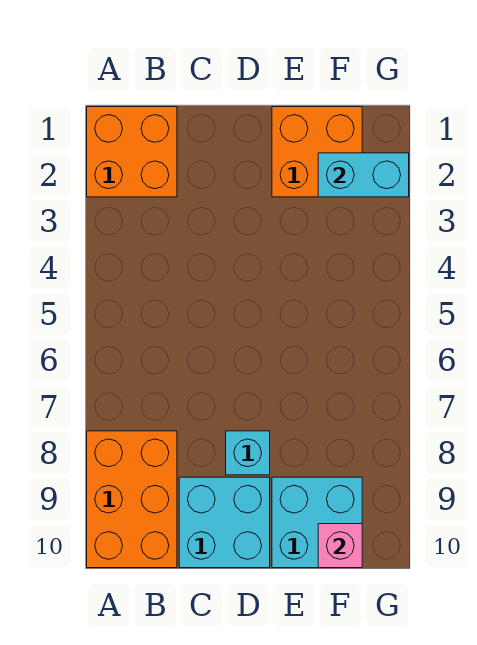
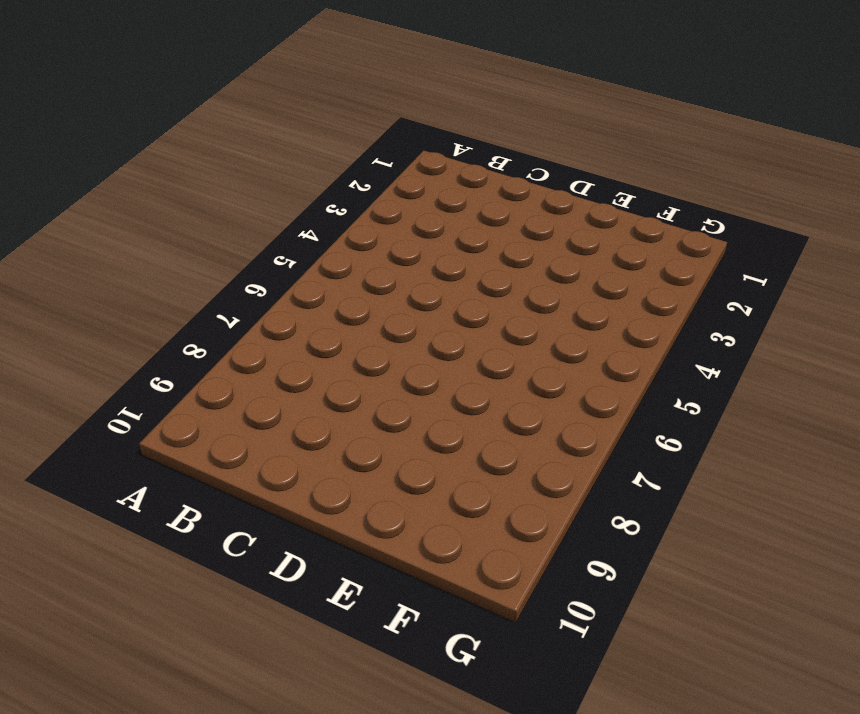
none -> orange 2x2 brick [87,107,177,197]
none -> orange 2x3 brick [87,431,177,568]

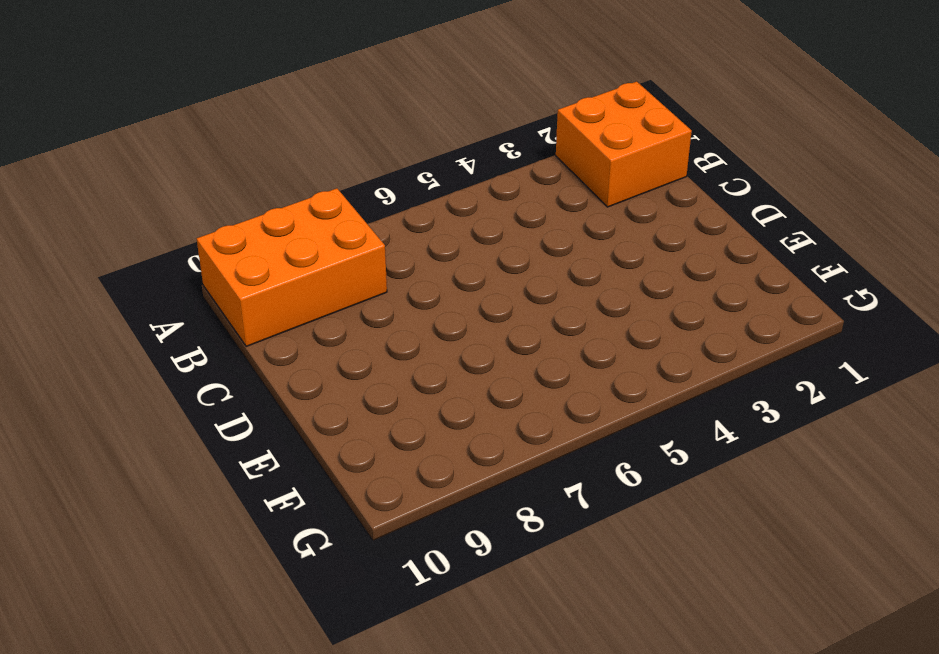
none -> cyan 2x2 brick [179,477,270,568]
none -> cyan 1x1 brick [226,431,270,475]

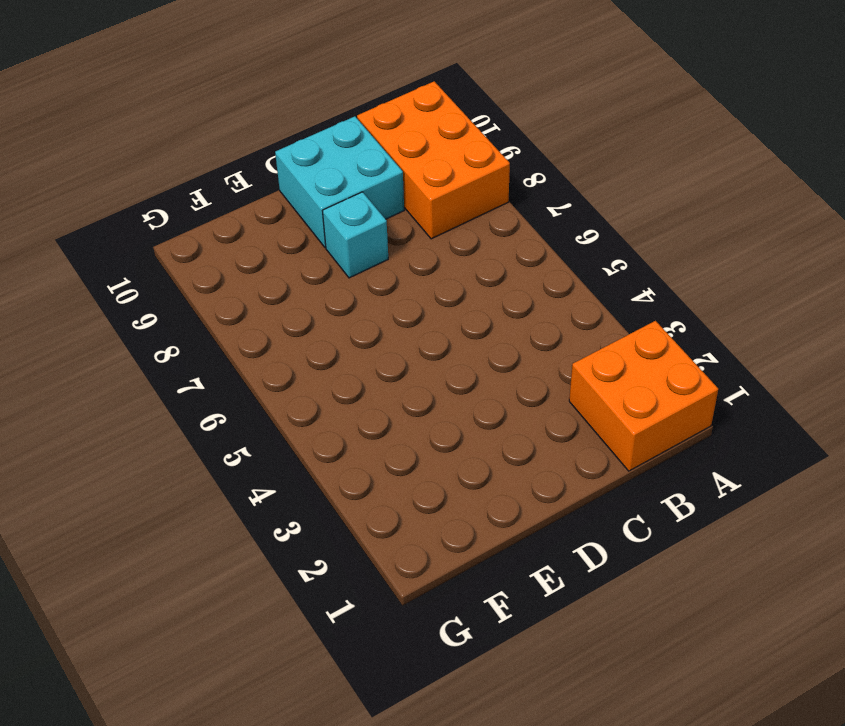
none -> orange 2x2 brick [272,107,362,197]
none -> cyan 2x2 brick [272,477,362,568]

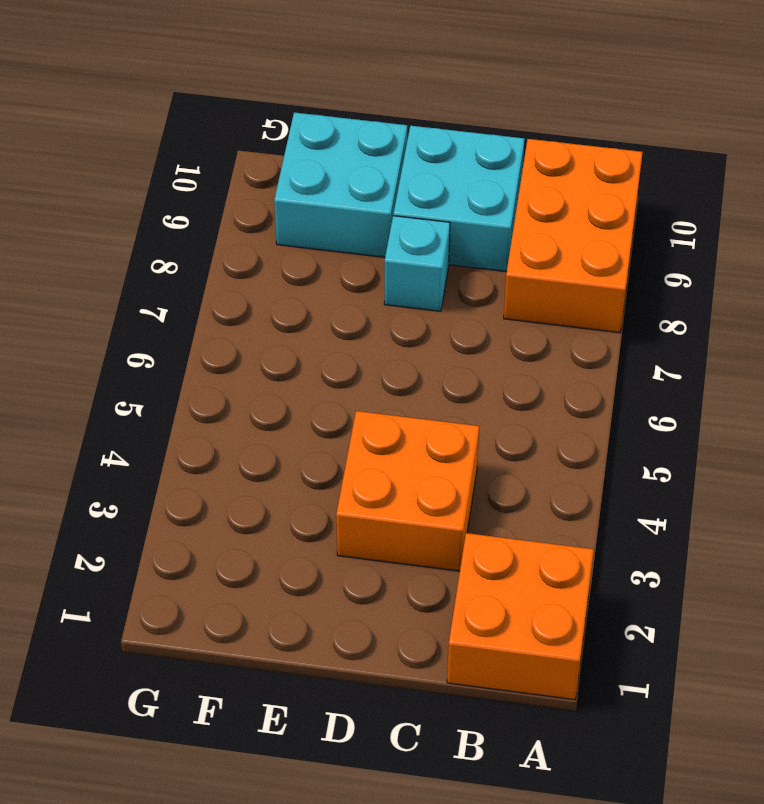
orange 2x2 brick [336,411,479,571] -> orange 2x2 brick moved to [272,107,362,197]
none -> cyan 1x2 brick [318,153,409,197]
none -> pink 1x1 brick [318,524,362,568]

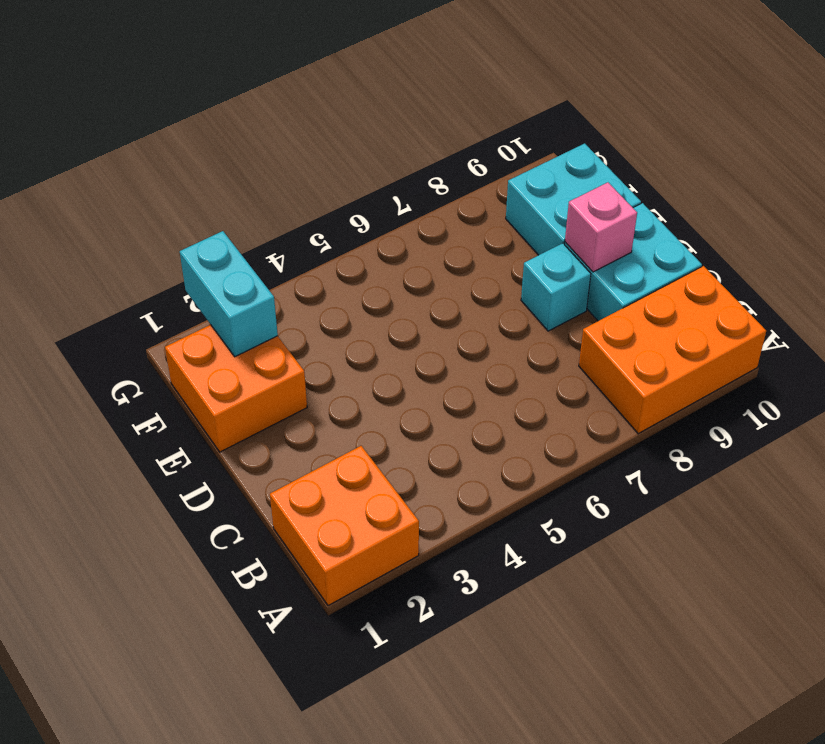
pink 1x1 brick [565,182,637,272] -> pink 1x1 brick moved to [318,524,362,568]

